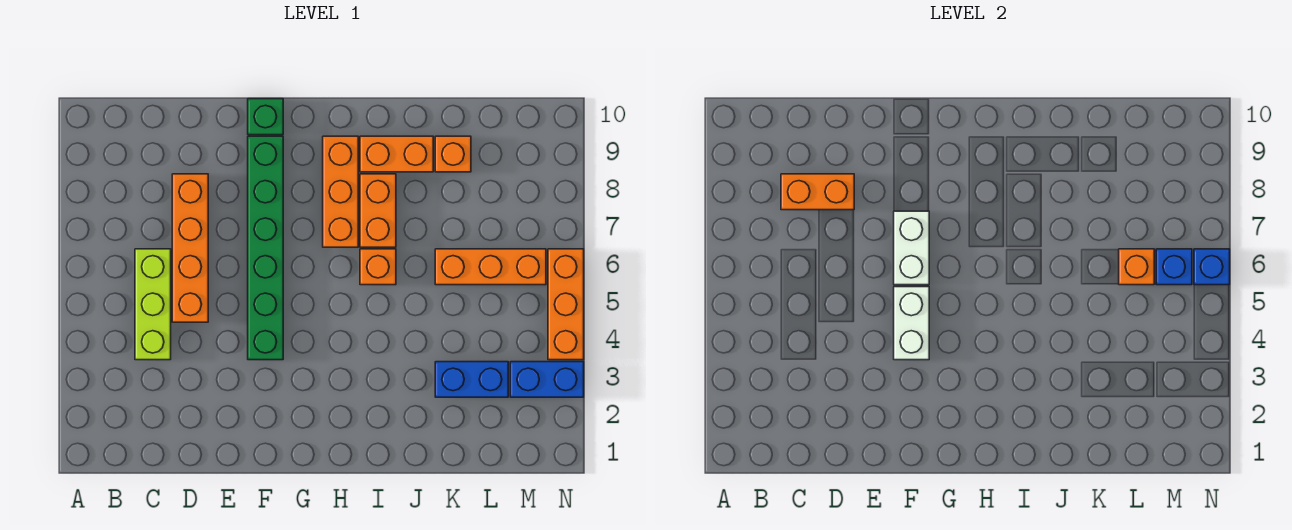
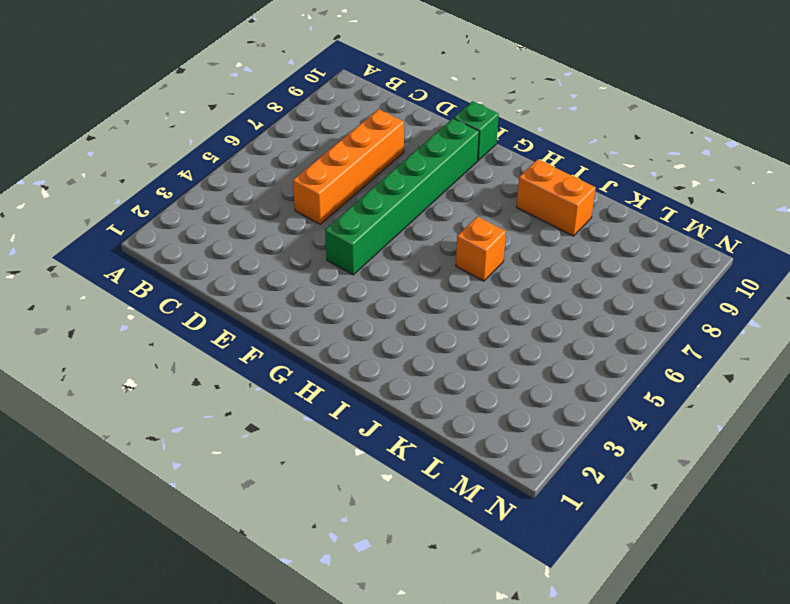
none -> lime 1x3 brick [135,249,171,360]
none -> orange 1x3 brick [323,136,358,247]
none -> orange 1x2 brick [360,174,396,247]

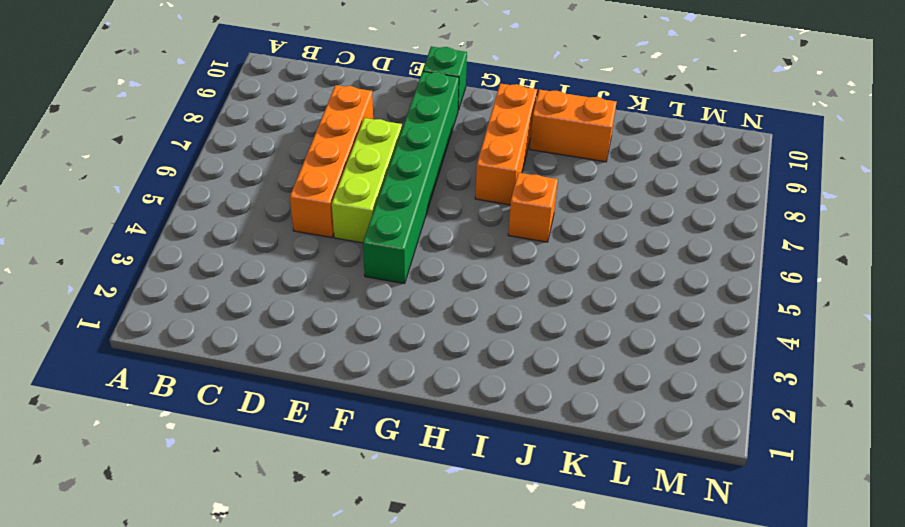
lime 1x3 brick [332,118,402,243] -> lime 1x3 brick moved to [135,249,171,360]
none -> orange 1x2 brick [360,174,396,247]
none -> blue 1x2 brick [435,362,508,397]
none -> orange 1x3 brick [435,249,546,285]

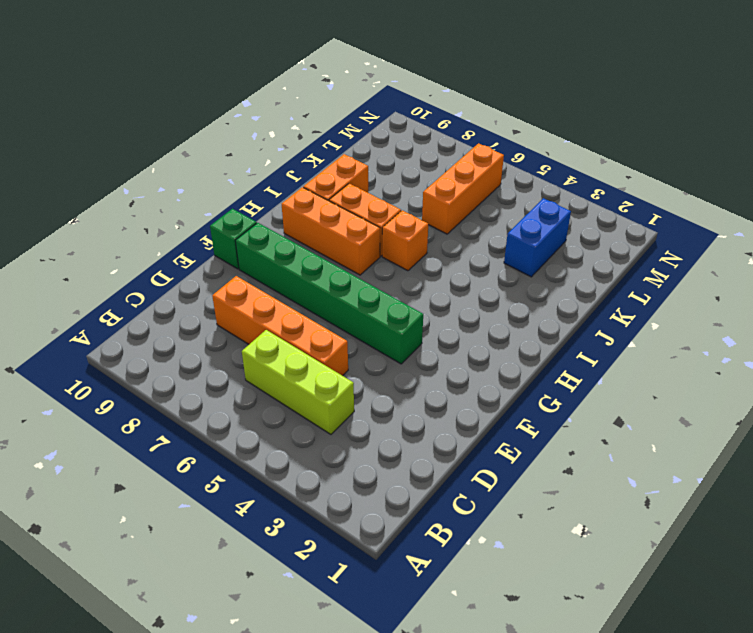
none -> orange 1x1 brick [435,136,471,172]
none -> blue 1x2 brick [510,362,584,397]
none -> orange 1x3 brick [548,249,584,360]

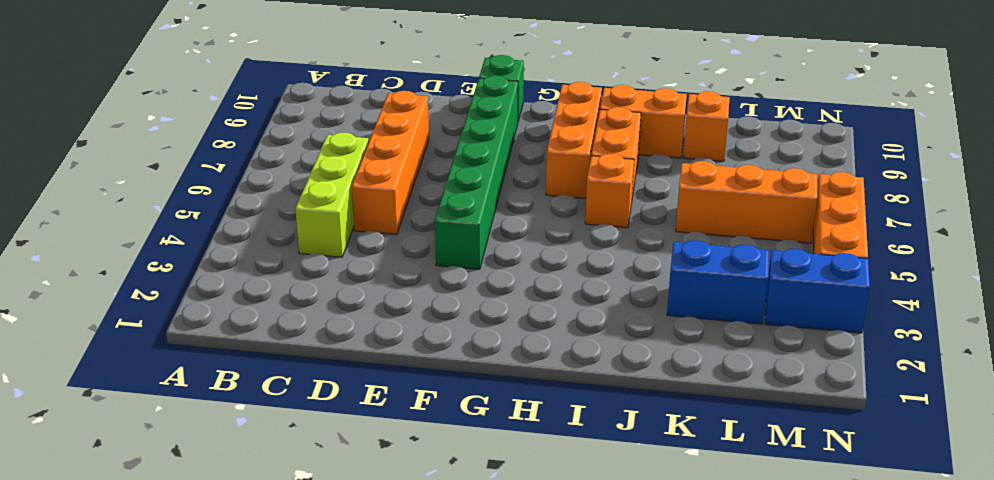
none -> orange 1x2 brick [781,174,854,210]
none -> white 1x2 brick [894,287,929,360]
none -> white 1x2 brick [894,211,929,285]

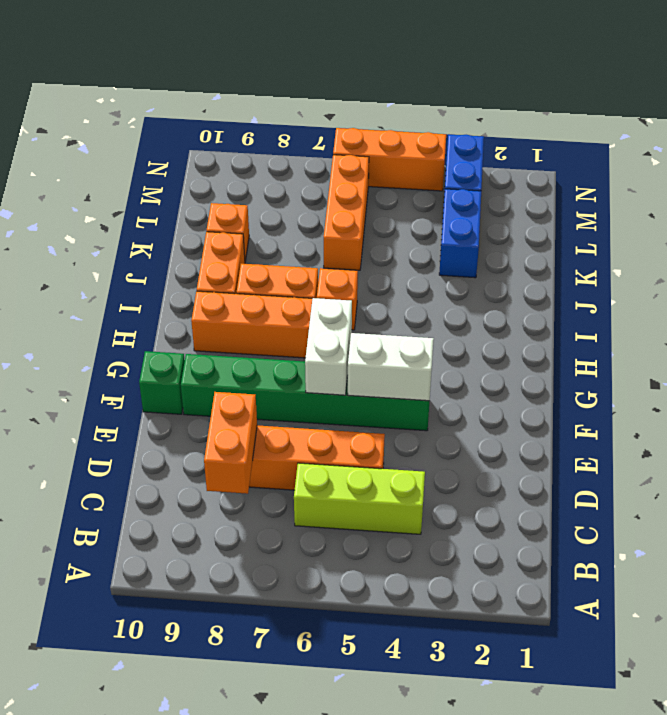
white 1x2 brick [305,298,352,395] -> white 1x2 brick turned to [894,211,929,285]
none -> orange 1x1 brick [1119,249,1154,285]
none -> blue 1x1 brick [1156,249,1192,285]
none -> blue 1x1 brick [1194,249,1230,285]

